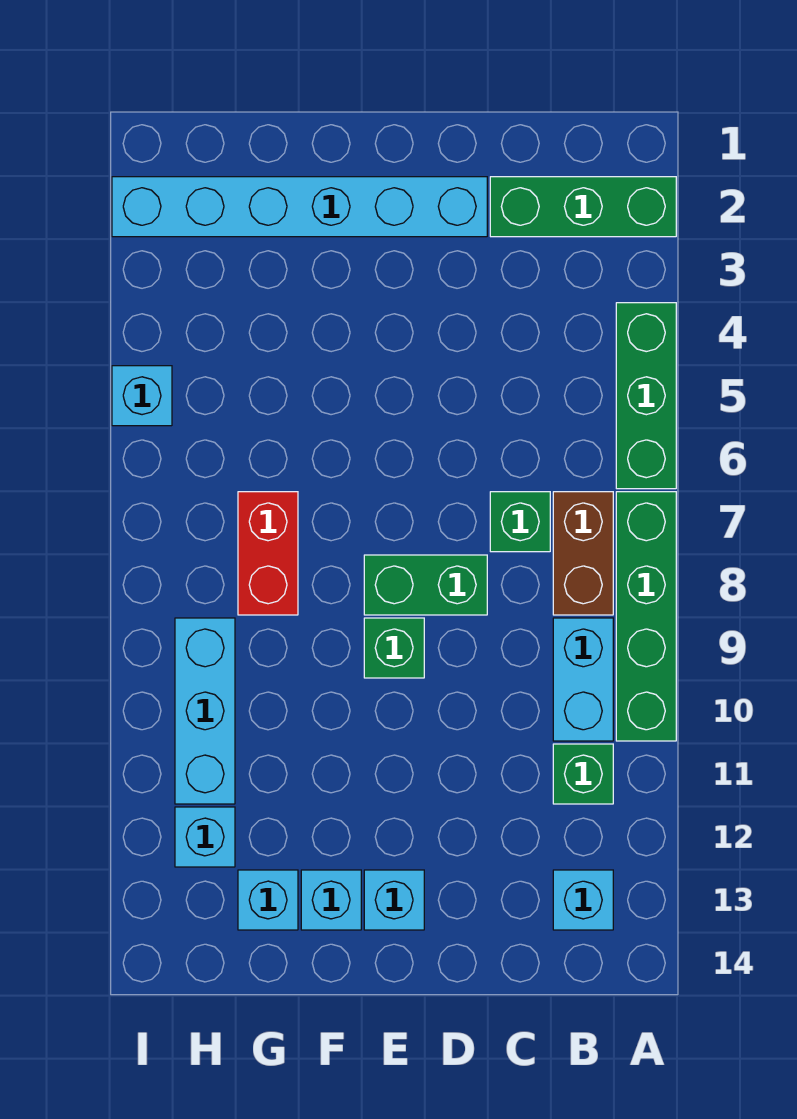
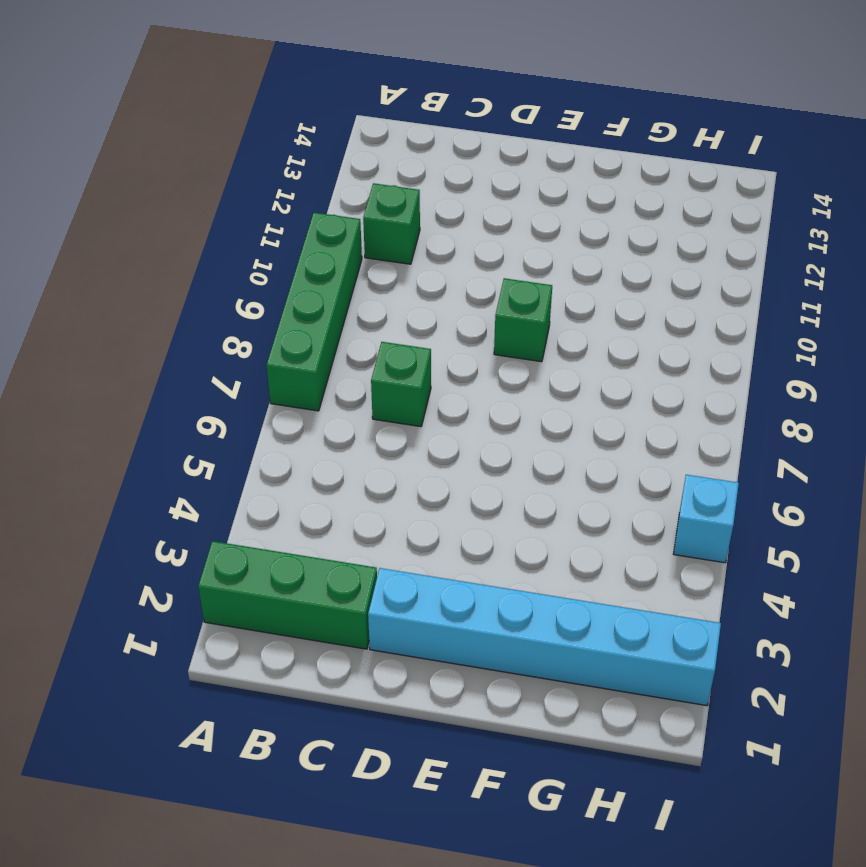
none -> green 1x3 brick [616,303,676,489]
none -> brown 1x2 brick [553,492,613,615]
none -> cyan 1x2 brick [553,618,613,741]

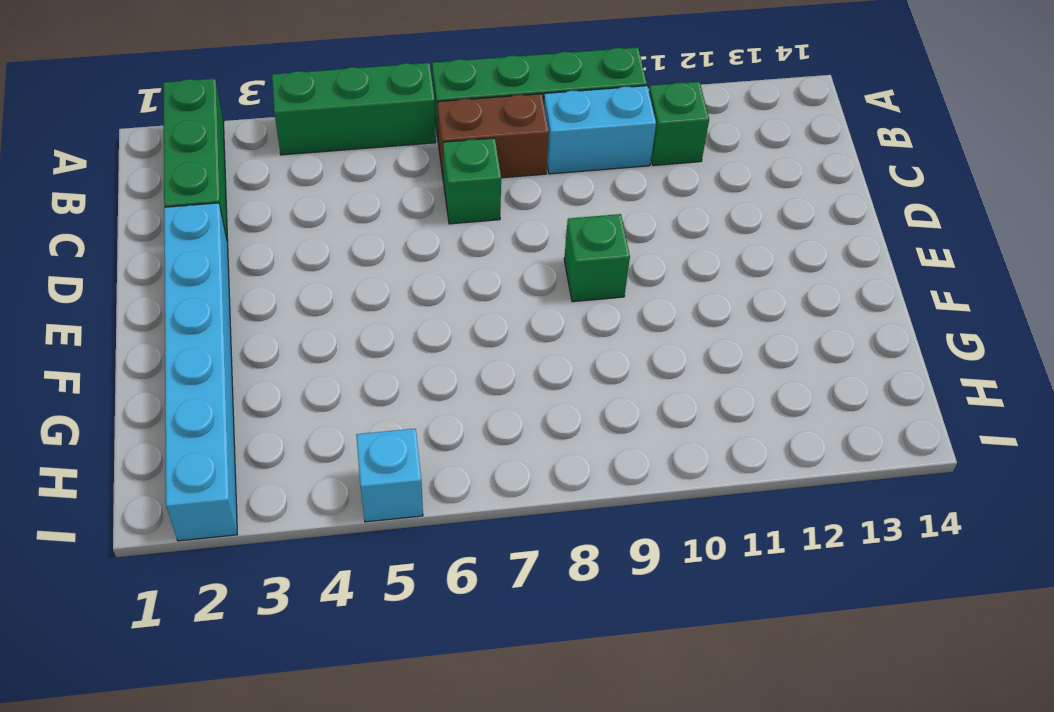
none -> cyan 1x1 brick [553,870,613,930]
none -> green 1x2 brick [364,555,487,615]
none -> cyan 1x1 brick [364,870,424,930]

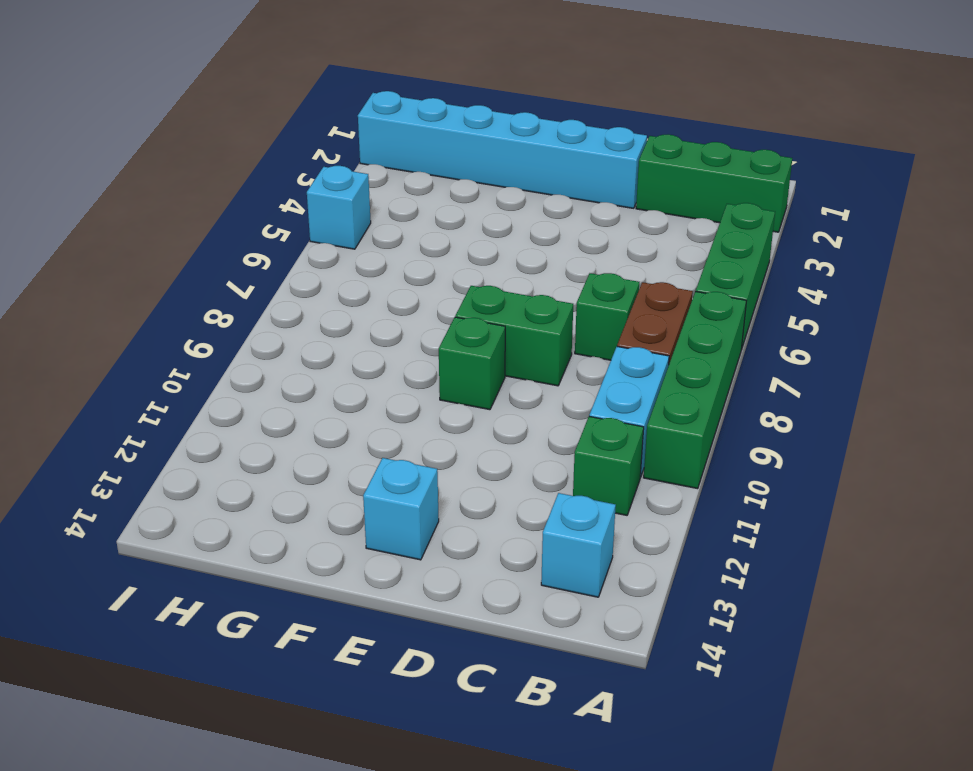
none -> cyan 1x1 brick [301,870,361,930]
none -> red 1x2 brick [238,492,298,615]
none -> cyan 1x1 brick [238,870,298,930]

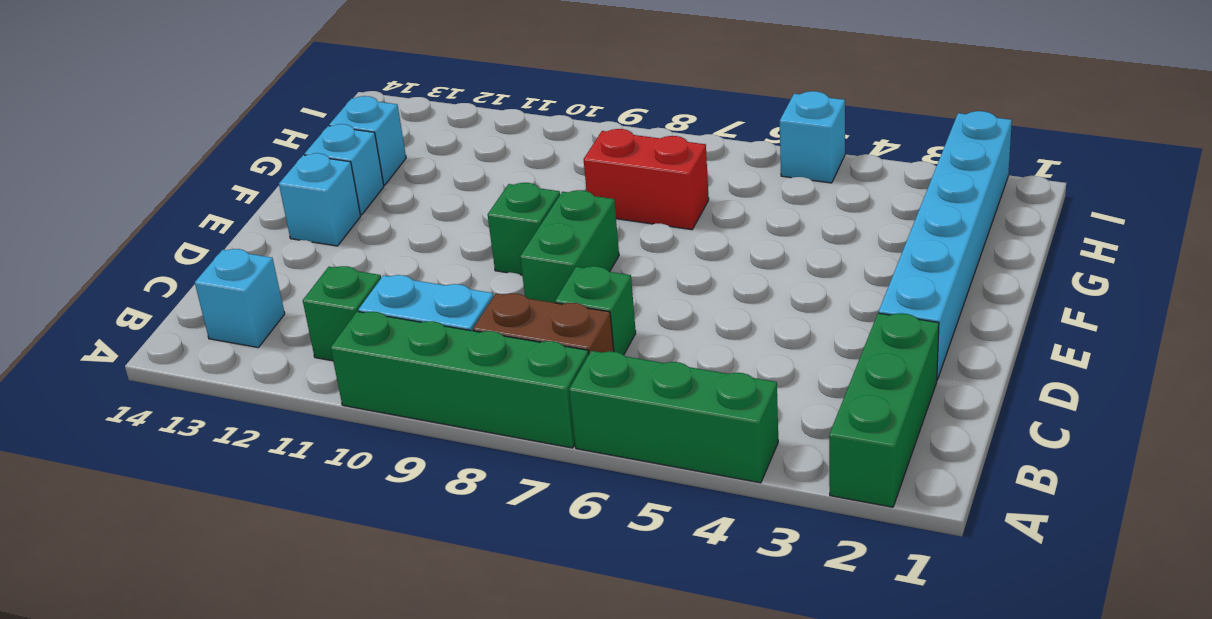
none -> cyan 1x3 brick [175,618,235,804]
none -> cyan 1x1 brick [175,807,235,867]

